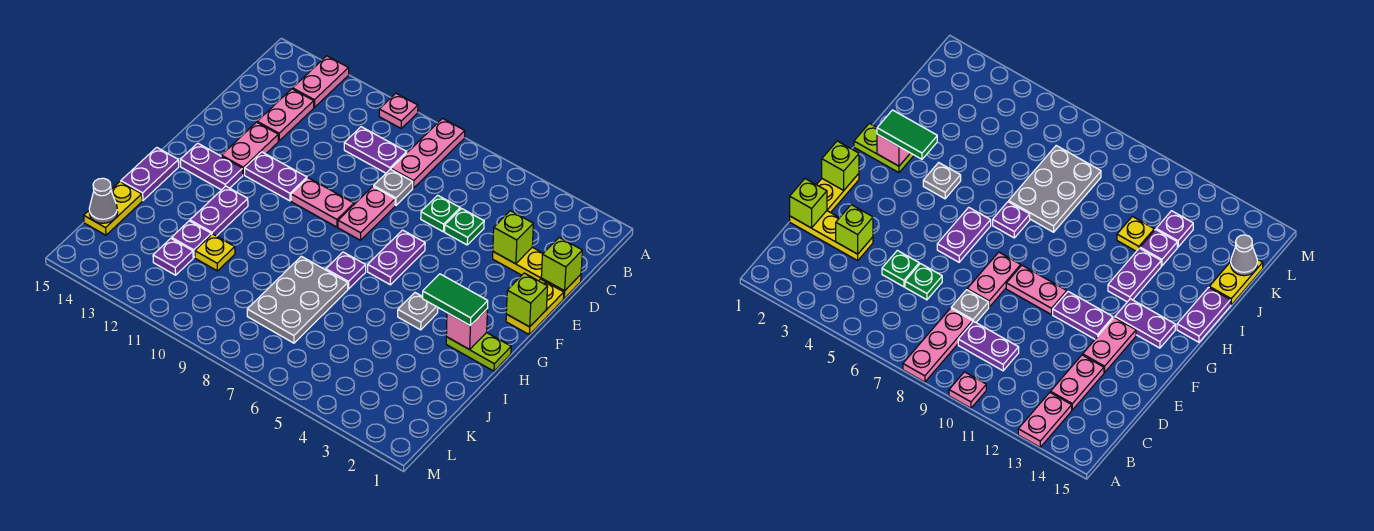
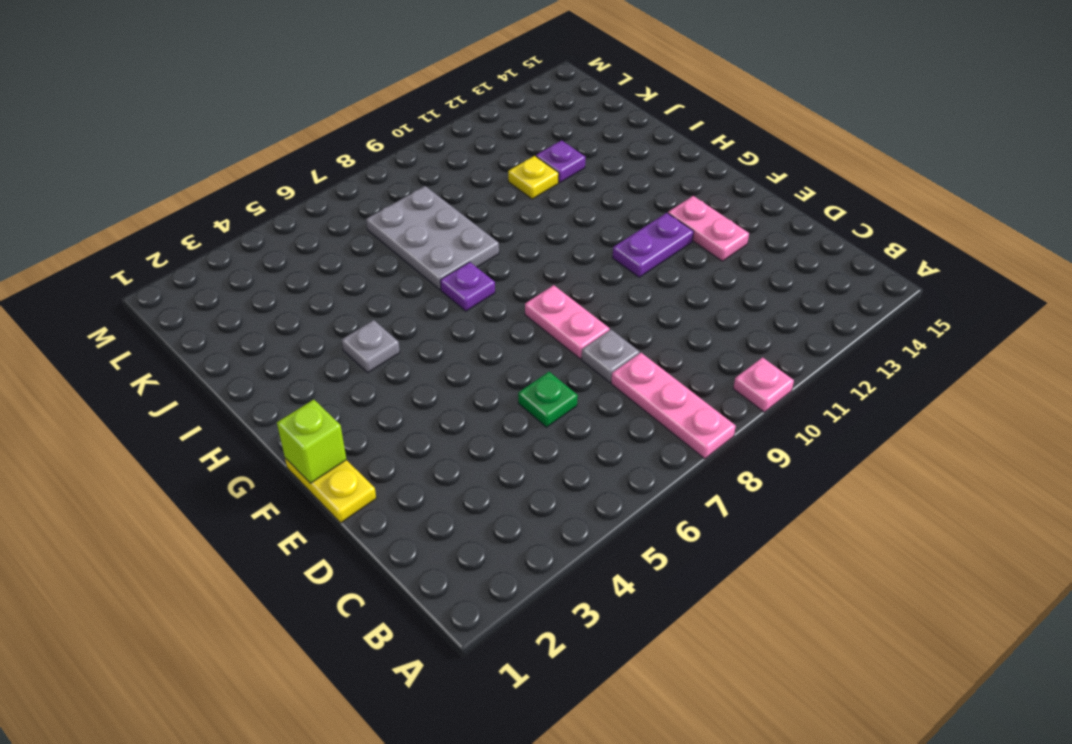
none -> pink 1x2 plate [293,56,349,107]
none -> purple 1x2 plate [344,127,407,173]
none -> pink 1x2 plate [257,89,314,141]
none -> yellow 1x3 plate [493,247,581,298]

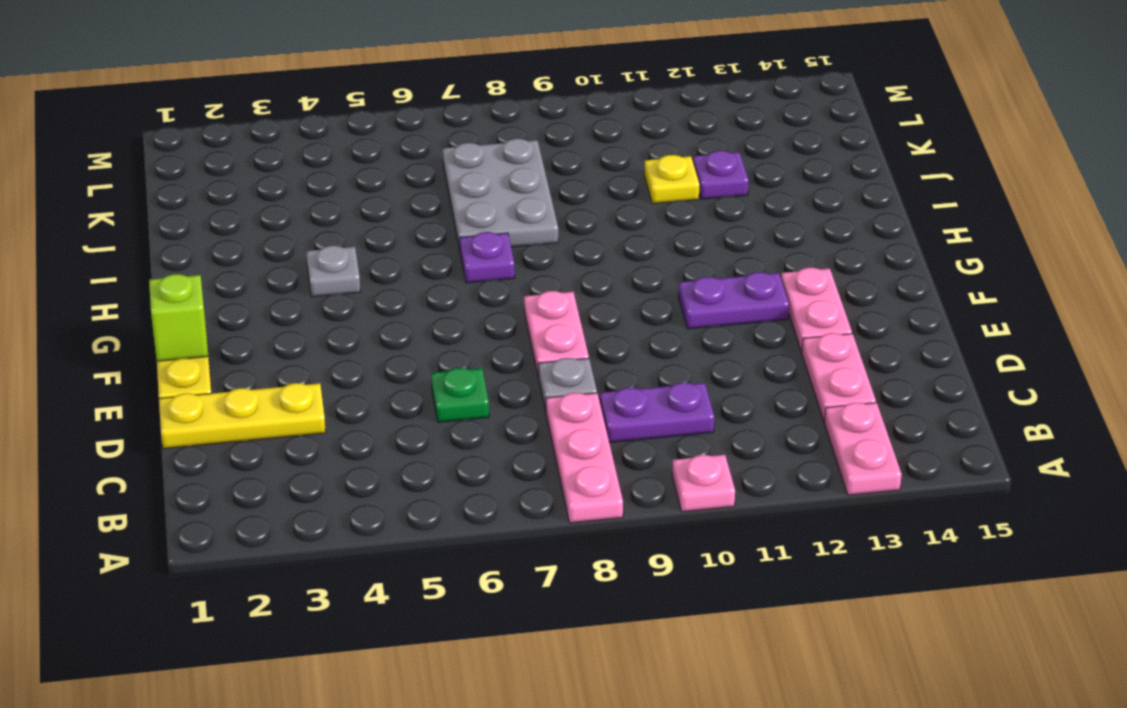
none -> green 1x1 plate [445,209,484,245]
none -> purple 1x2 plate [368,230,425,285]
none -> pink 1x2 plate [291,178,354,227]
none -> purple 1x2 plate [180,143,243,190]

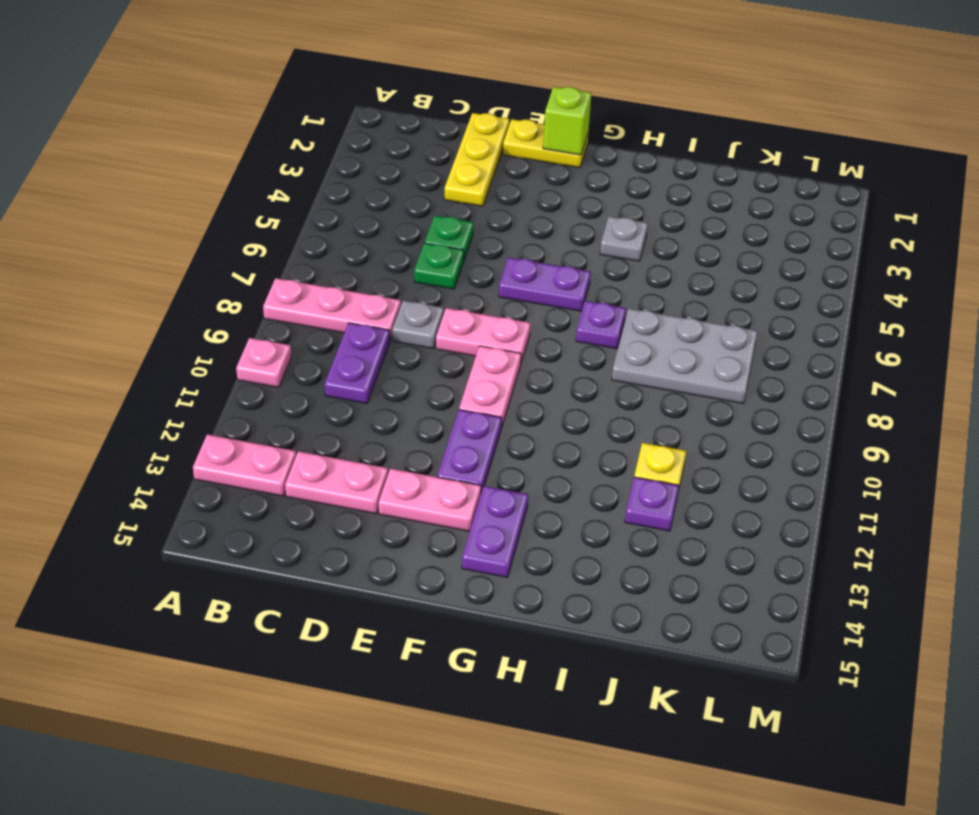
none -> lime 1x2 plate [446,332,511,371]
none -> purple 1x2 plate [190,186,248,236]
none -> purple 1x2 plate [121,147,179,200]
none -> yellow 1x2 plate [84,182,142,235]

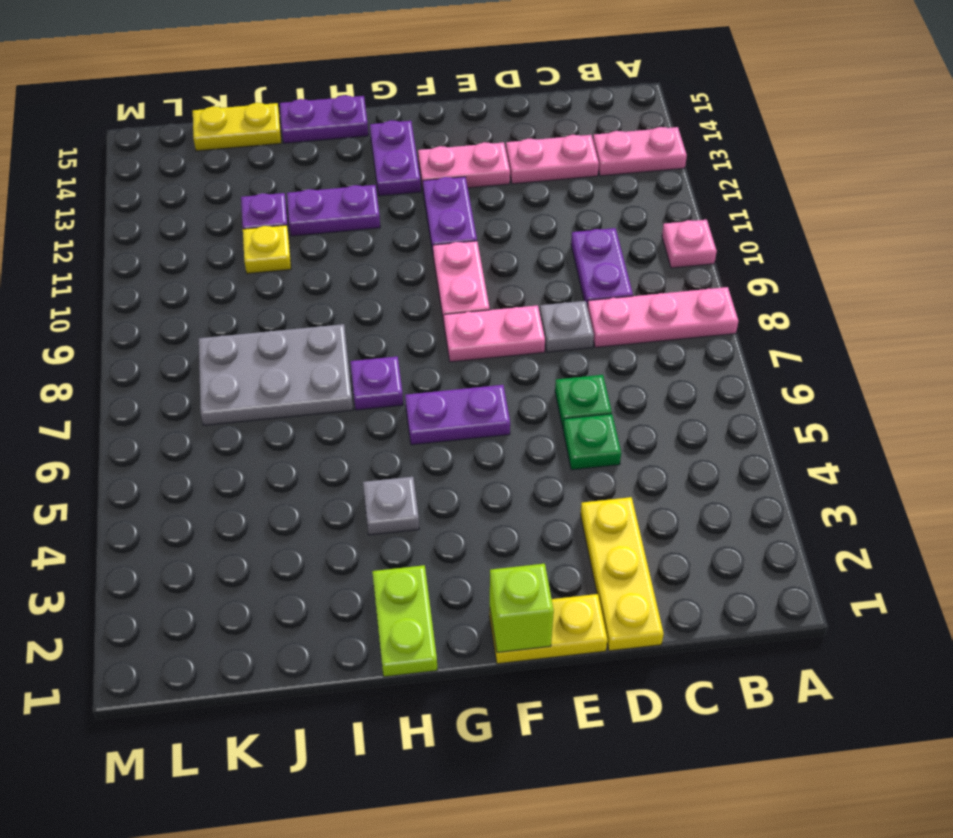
none -> purple 1x1 plate [153,238,193,275]
none -> lime 1x1 brick [541,237,582,291]
none -> lime 1x1 brick [493,211,533,264]
none -> pink 1x1 brick [446,309,487,350]

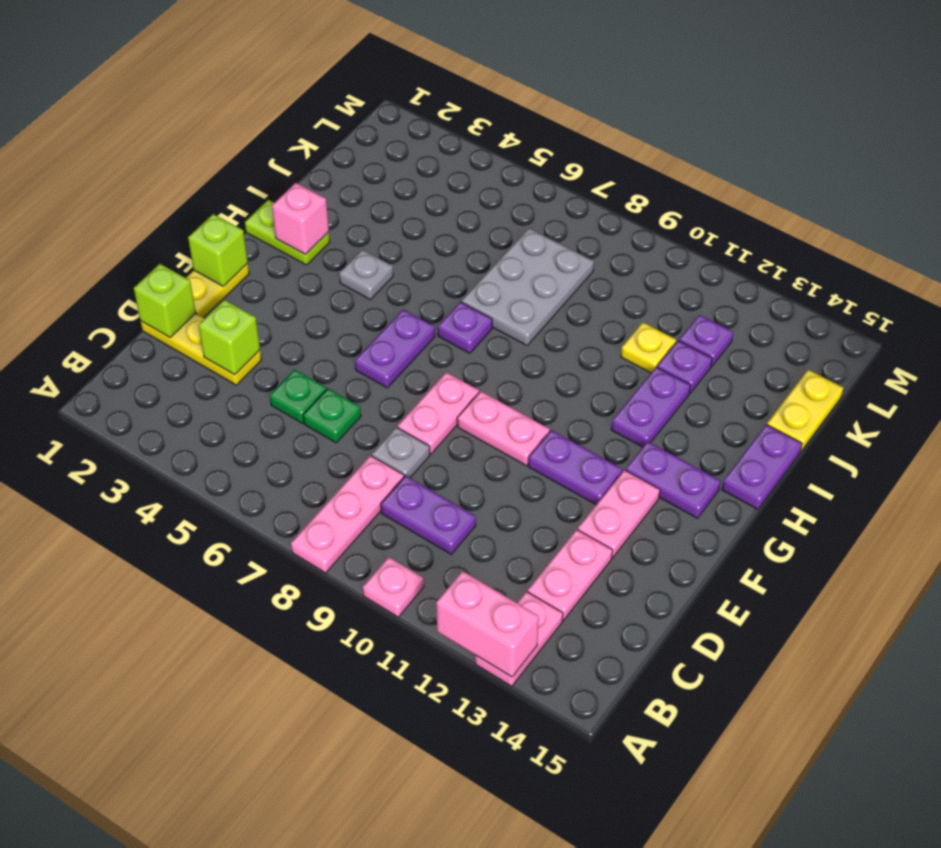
pink 1x2 brick [436,571,539,677] -> none
none -> grey 1x1 cone [89,178,118,223]
none -> green 1x2 tile [423,274,488,326]

